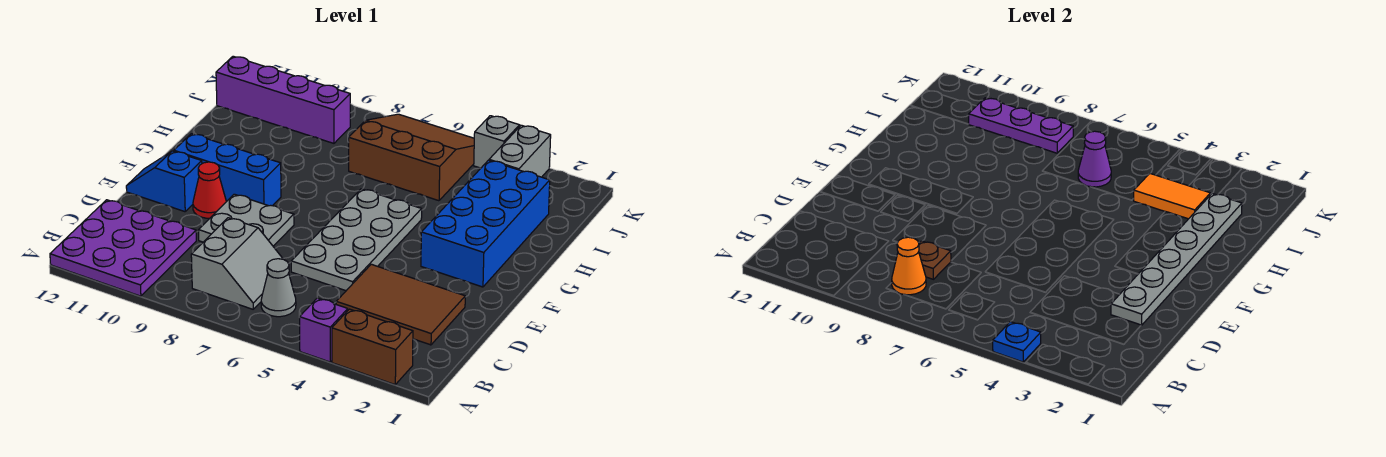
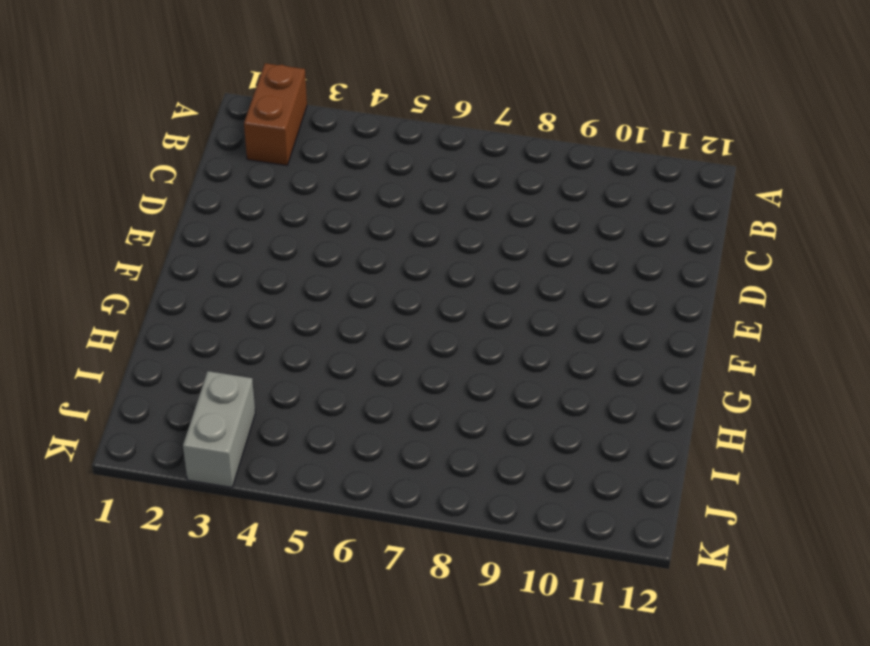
brown 1x2 brick [244,63,307,165] -> brown 1x2 brick turned to [332,309,413,385]
none -> purple 1x1 brick [300,298,348,362]
none -> purple 3x3 plate [50,200,196,296]
none -> grey 1x1 cone [261,259,296,317]

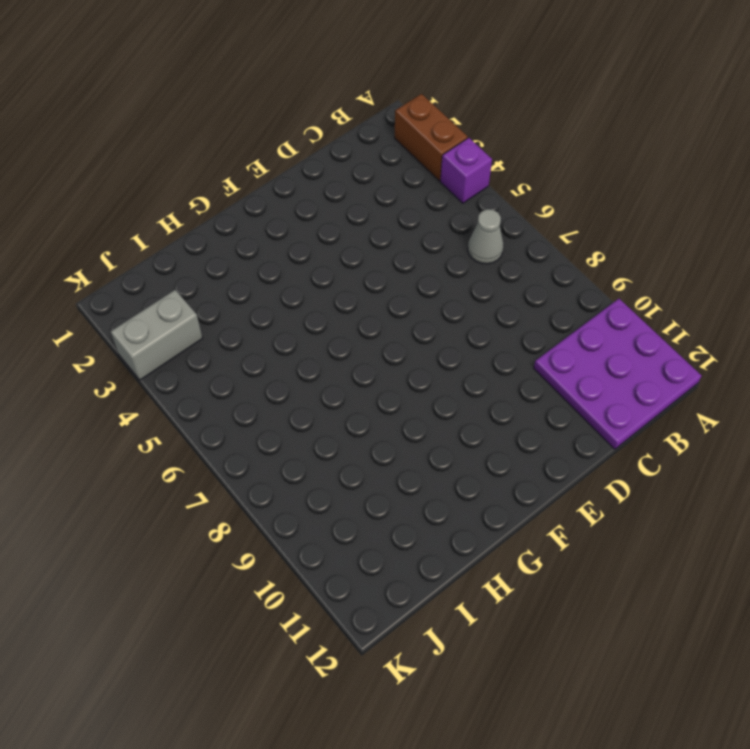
none -> grey 2x2 slope [191,218,283,309]
none -> brown 2x3 tile [336,264,465,345]
none -> grey 2x4 plate [291,189,422,291]

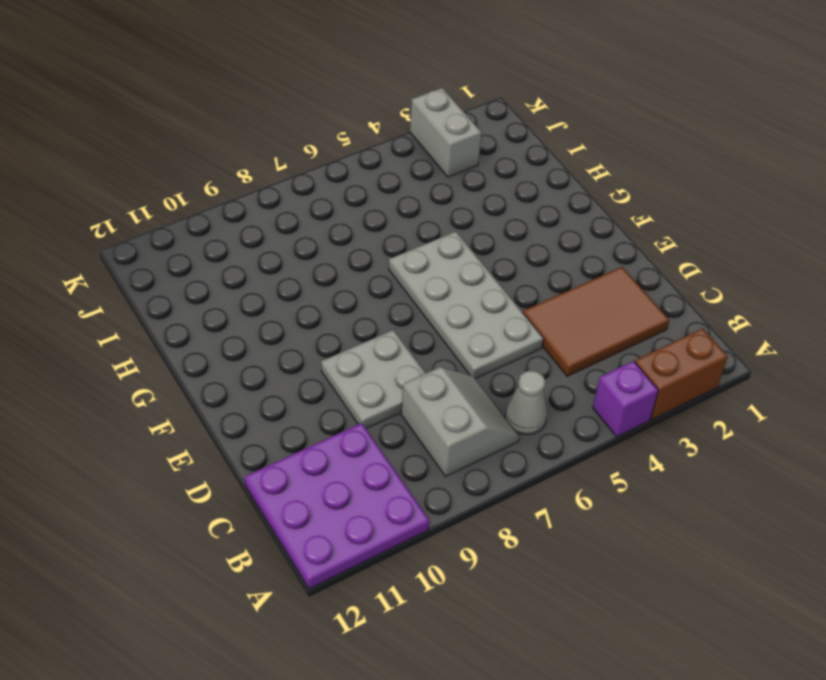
none -> red 1x1 cone [193,162,226,218]
none -> blue 1x2 slope [126,151,202,212]
none -> blue 2x4 brick [421,160,550,287]

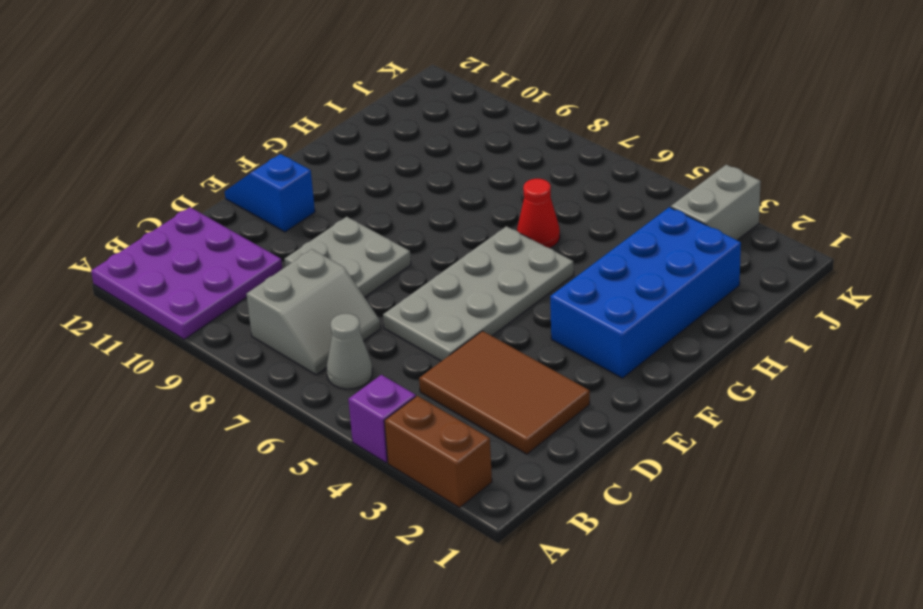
red 1x1 cone [517,179,560,248] -> red 1x1 cone moved to [193,162,226,218]
none -> blue 1x3 brick [174,134,281,206]
none -> brown 3x3 slope [349,114,474,201]
none -> purple 1x4 brick [216,56,350,143]

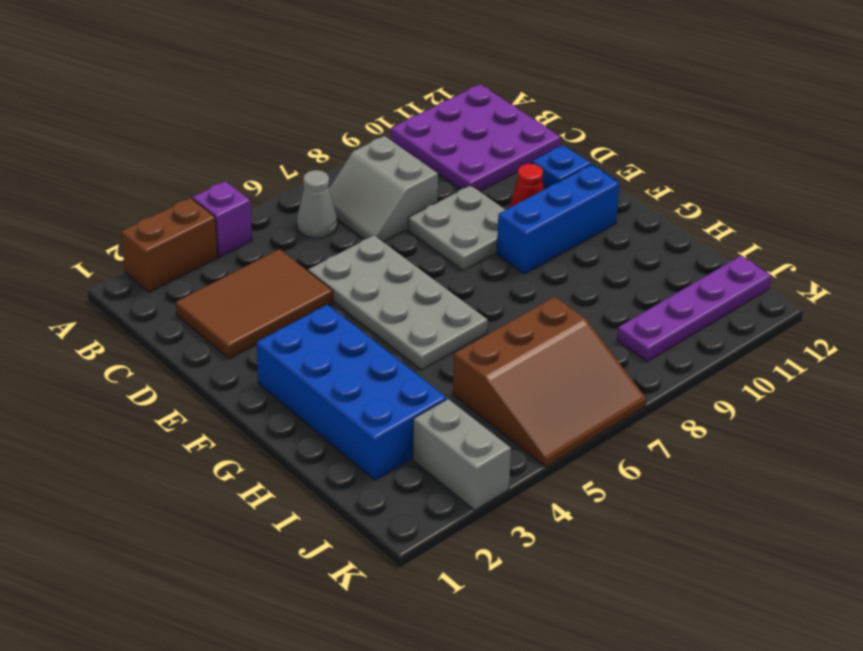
purple 1x4 plate [617,256,771,362] -> purple 1x4 brick [216,56,350,143]
none -> grey 1x1 brick [474,116,520,168]
none -> blue 1x1 plate [993,322,1041,362]
none -> orange 1x1 cone [892,237,926,295]

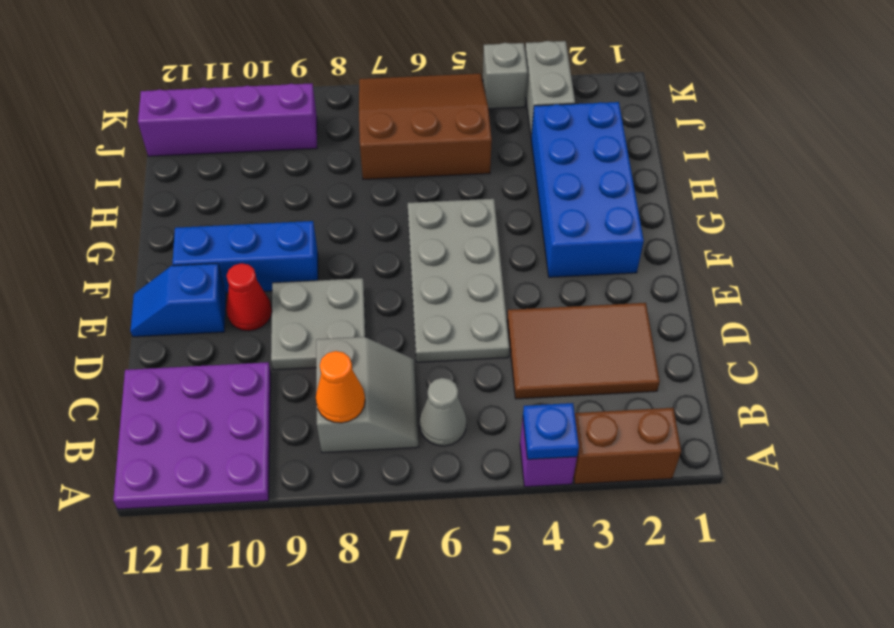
none -> brown 1x1 plate [919,241,951,279]
none -> grey 1x6 plate [1111,194,1242,325]
none -> orange 1x2 tile [1133,174,1210,219]

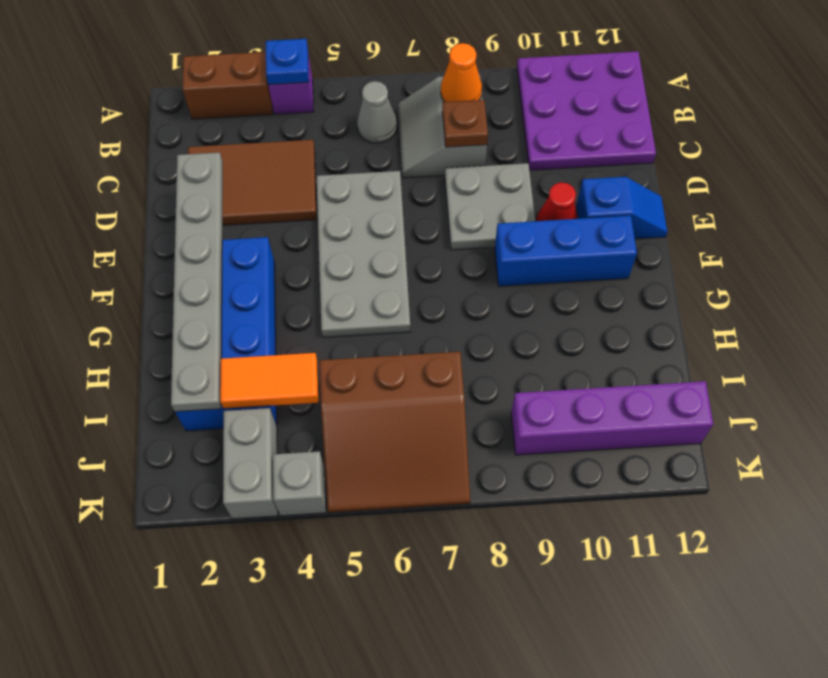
none -> purple 1x1 cone [1078,131,1111,187]
none -> purple 1x3 plate [969,98,1073,153]

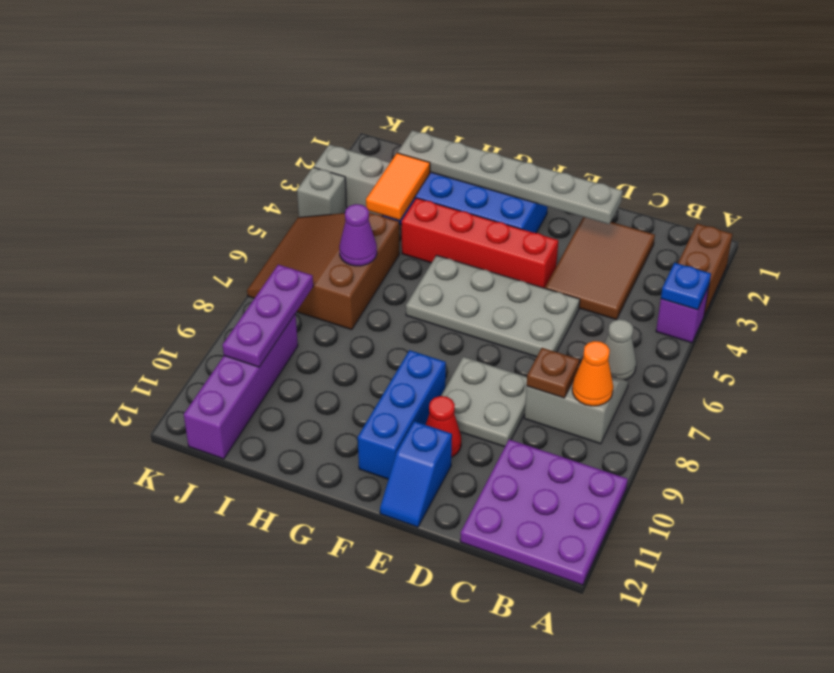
red 1x4 brick [402,198,558,288] -> none

